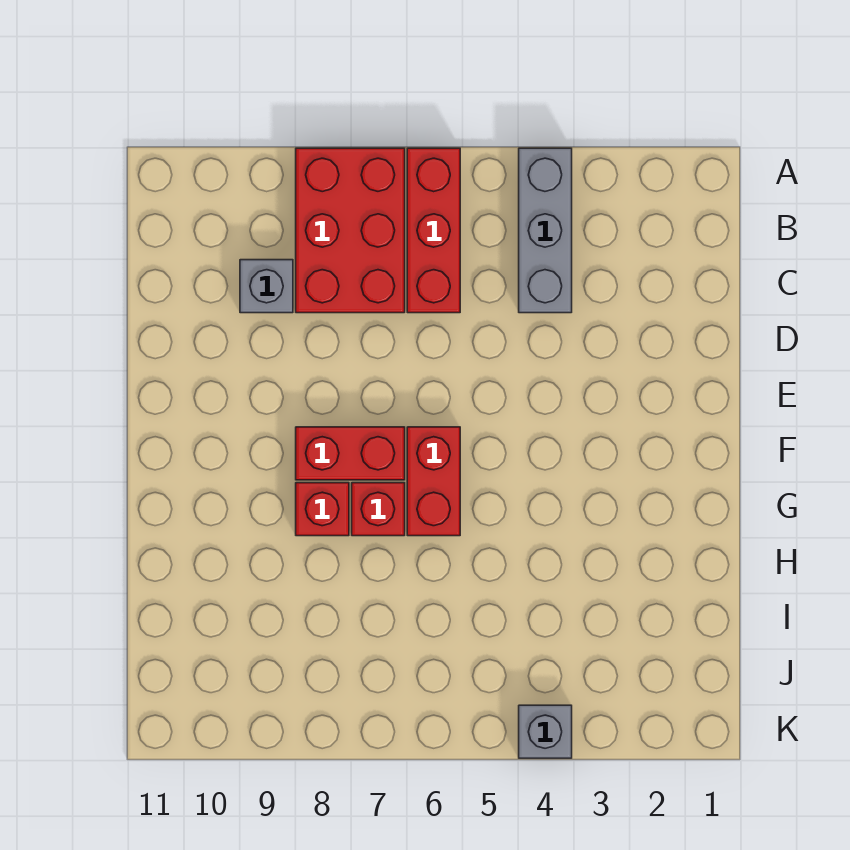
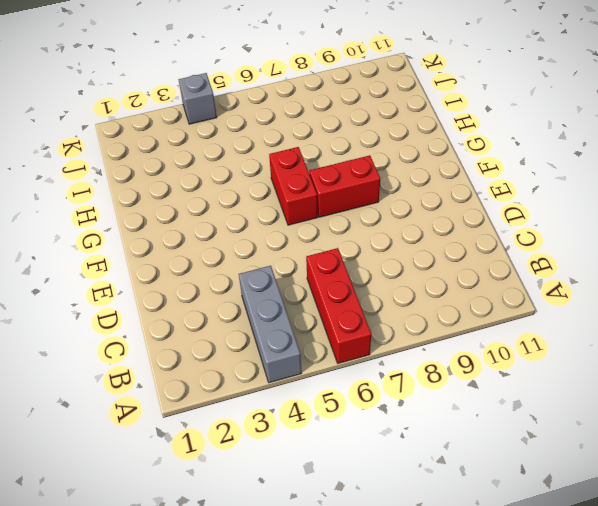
none -> red 2x3 brick [296,148,405,313]
none -> grey 1x1 brick [240,260,293,313]

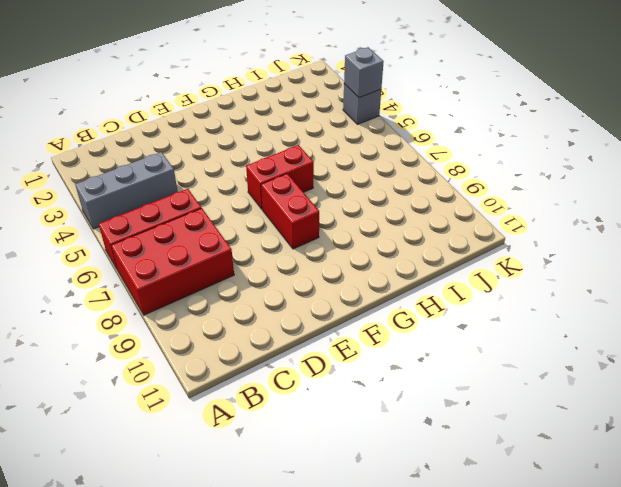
grey 1x1 brick [344,47,384,98] -> grey 1x1 brick moved to [240,260,293,313]
none -> red 1x1 brick [352,483,405,536]
none -> red 1x1 brick [296,483,349,536]

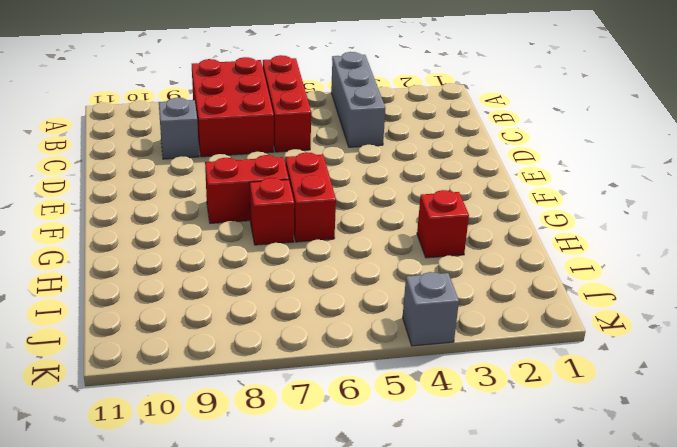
red 1x1 brick [417,190,469,258] -> red 1x1 brick moved to [296,483,349,536]

